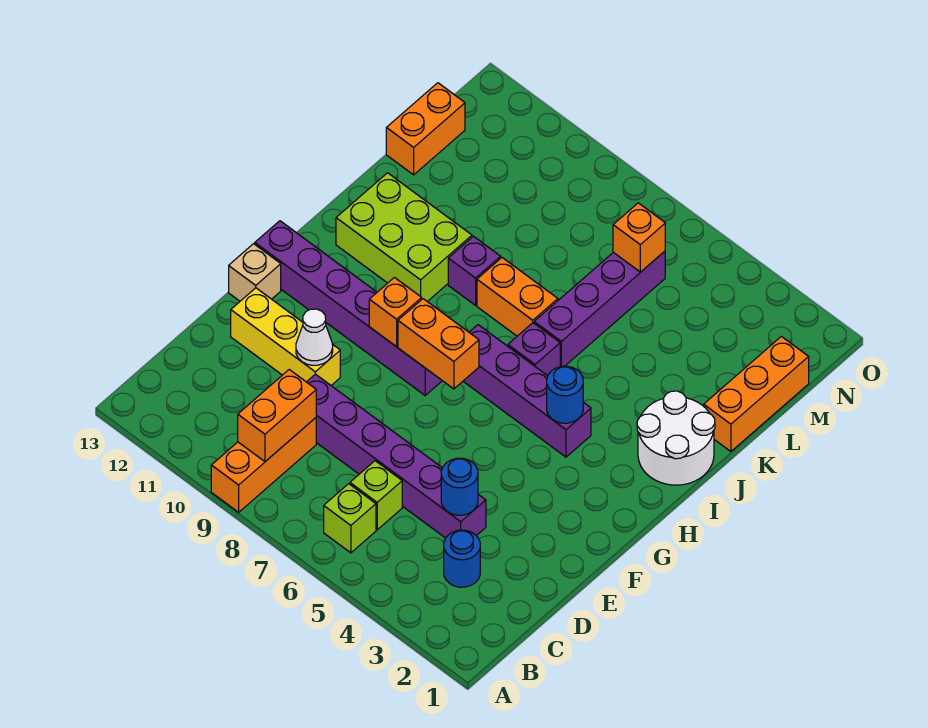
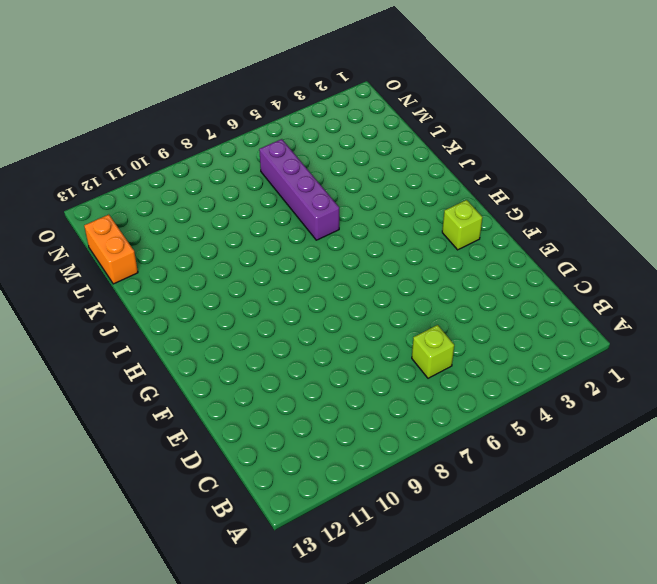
lime 1x1 brick [442,200,483,250] -> lime 1x1 brick moved to [324,484,376,553]
none -> orange 1x3 brick [211,418,316,512]
none -> blue 1x1 round brick [444,530,480,587]
none -> purple 1x6 brick [307,374,486,538]

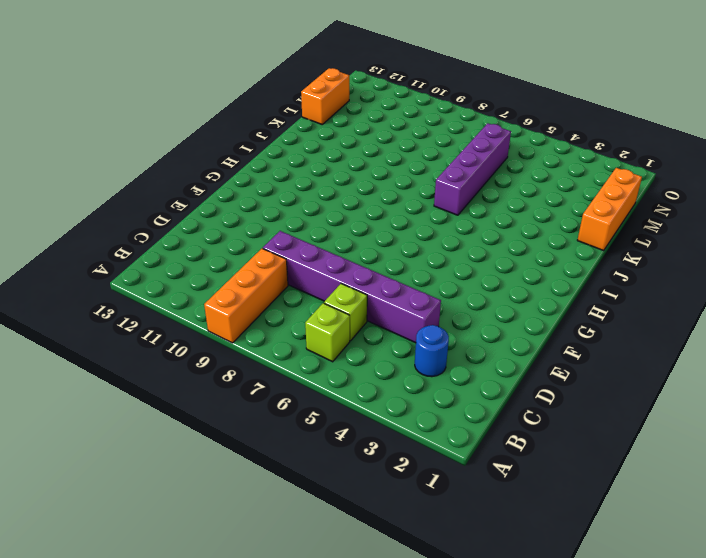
none -> yellow 1x3 brick [231,288,340,385]
none -> tan 1x1 brick [229,244,281,301]
none -> purple 1x6 brick [255,221,442,395]

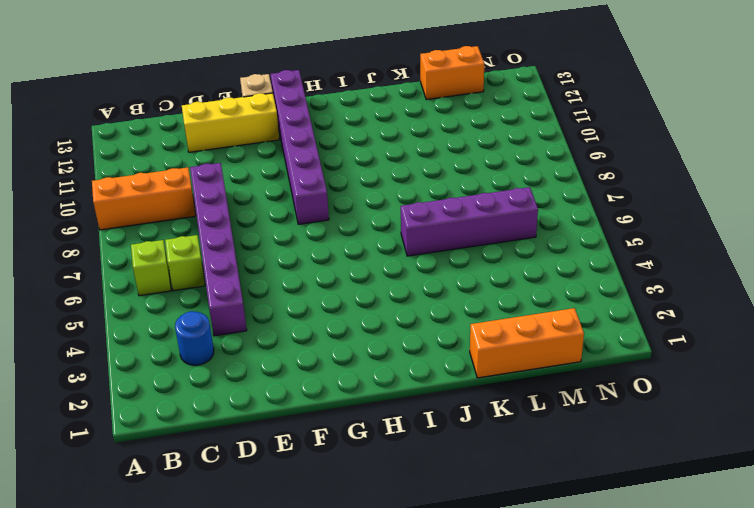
yellow 1x3 brick [182,93,279,152] -> yellow 1x3 brick turned to [231,288,340,385]
none -> purple 1x4 brick [463,325,591,457]
none -> white 2x2 round brick [637,391,715,485]
none -> purple 1x1 brick [508,323,560,376]

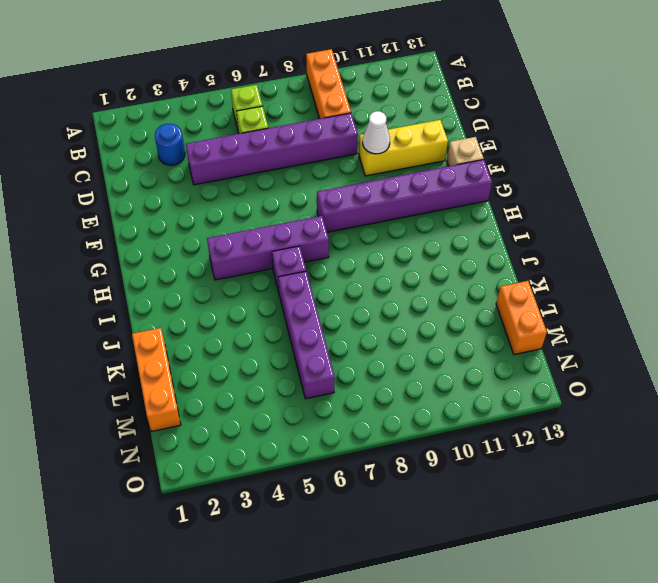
none -> white 2x2 round brick [637,391,715,485]
none -> lime 2x3 brick [336,173,472,302]
none -> orange 1x2 brick [477,258,558,336]

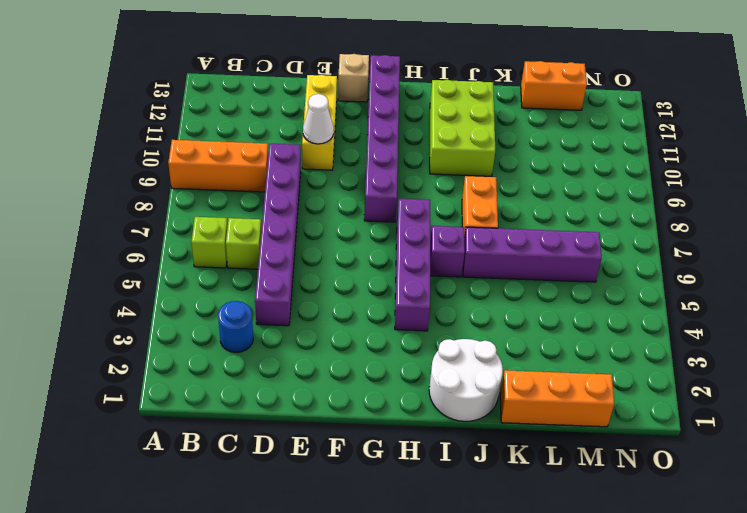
none -> purple 1x1 brick [448,236,501,305]
none -> orange 1x2 brick [238,370,316,461]
none -> blue 1x1 round brick [441,458,478,515]

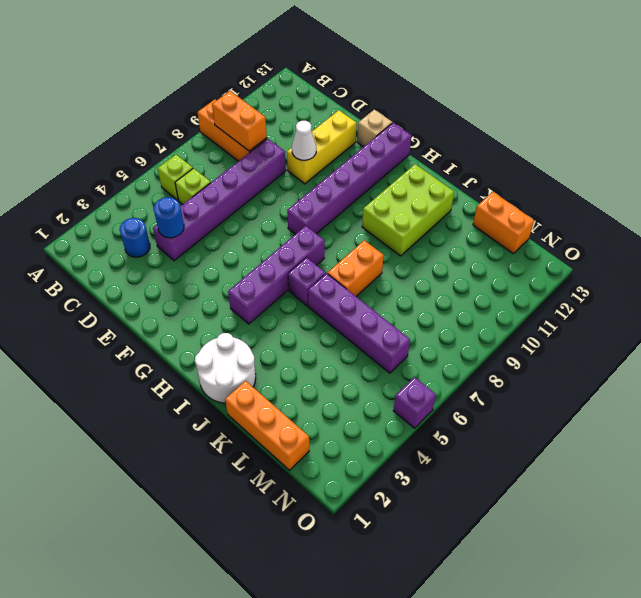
purple 1x1 brick [393,377,436,428] -> purple 1x1 brick moved to [448,236,501,305]
none -> orange 1x2 brick [398,299,479,389]
none -> orange 1x1 brick [369,278,422,347]
none -> blue 1x1 round brick [547,366,583,423]

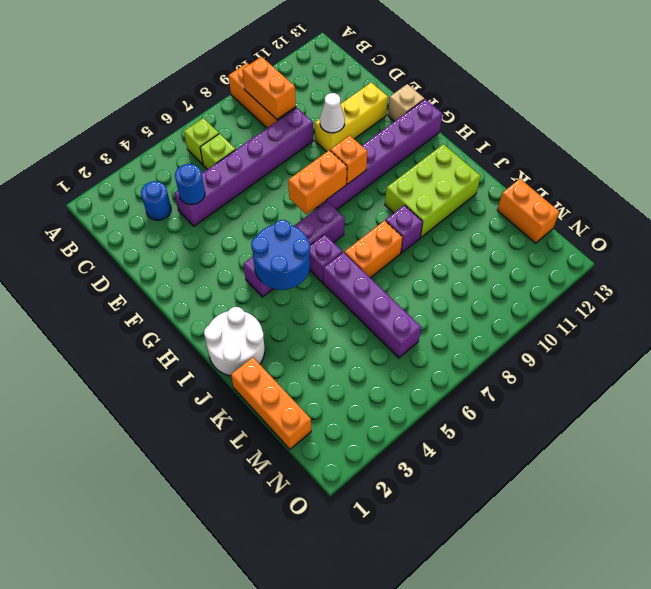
blue 2x2 round brick [251,220,310,290] -> blue 1x1 round brick [547,366,583,423]
none -> orange 1x1 brick [613,203,665,272]

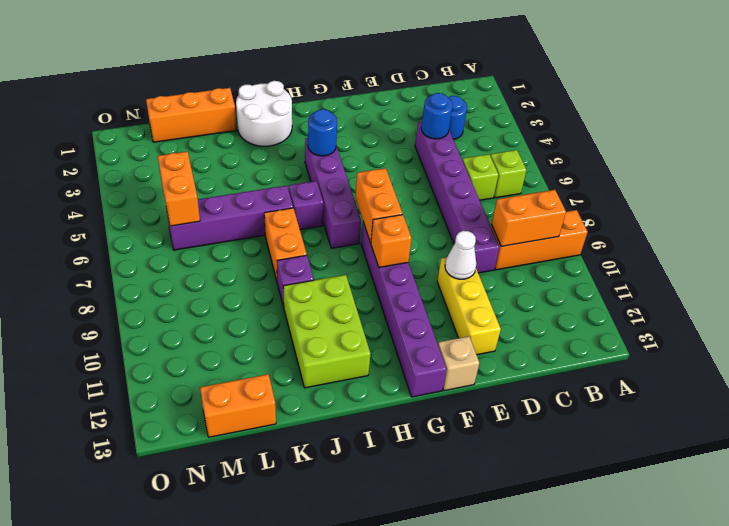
orange 1x2 brick [158,152,200,226] -> orange 1x1 brick [613,203,665,272]

